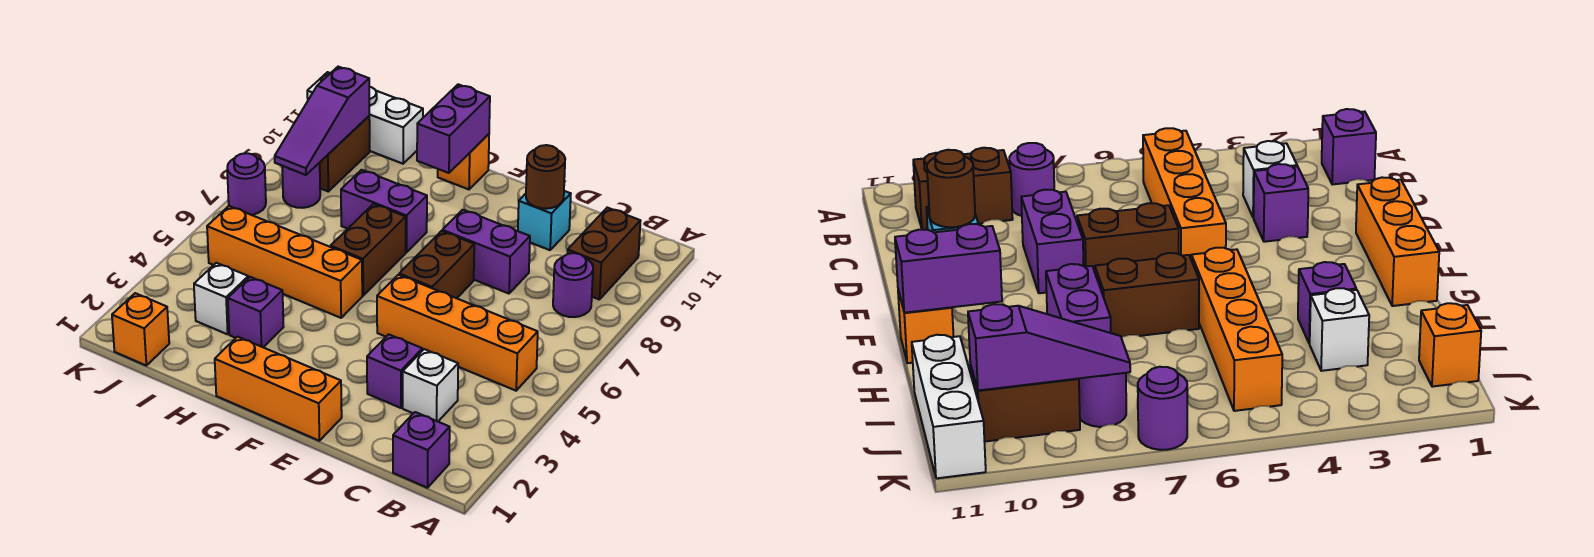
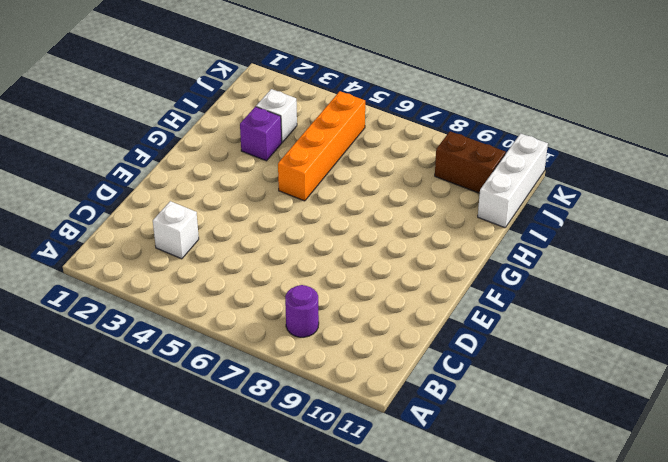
none -> purple 1x1 brick [393,412,450,488]
none -> orange 1x4 brick [377,275,538,391]
none -> brown 1x2 brick [568,208,640,300]

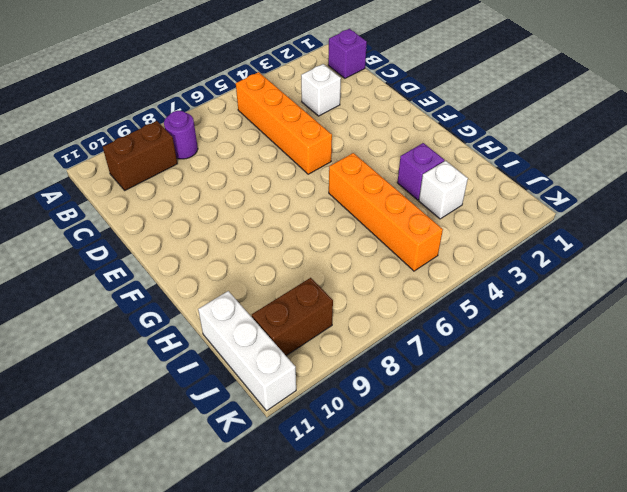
none -> purple 1x1 brick [367,334,422,408]
none -> purple 1x2 brick [442,210,530,294]
none -> cyan 1x1 brick [518,191,571,250]

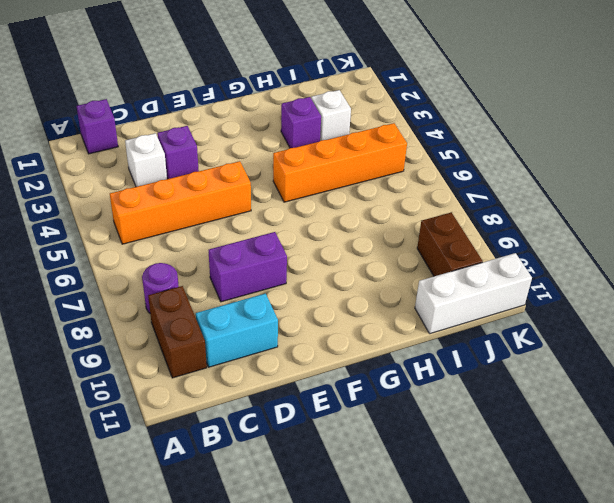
cyan 1x2 brick [196,294,278,367] -> cyan 1x1 brick [518,191,571,250]
none -> orange 1x3 brick [215,337,342,441]
none -> brown 1x2 brick [399,231,474,298]
none -> brown 1x2 brick [331,204,406,296]

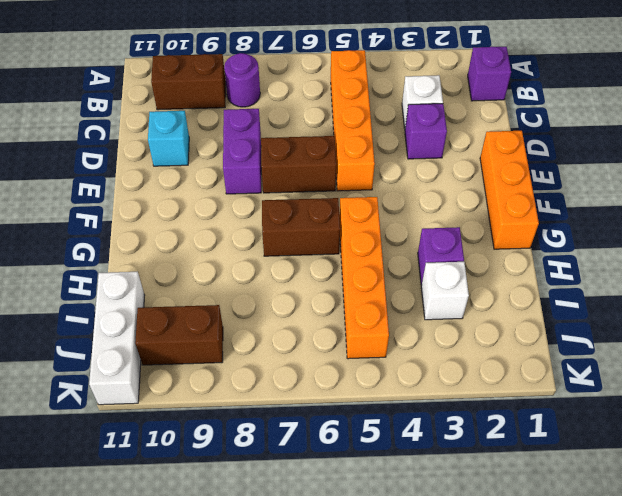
none -> purple 1x2 brick [341,170,427,252]
none -> orange 1x1 brick [438,134,489,189]
none -> orange 1x1 brick [112,293,169,365]

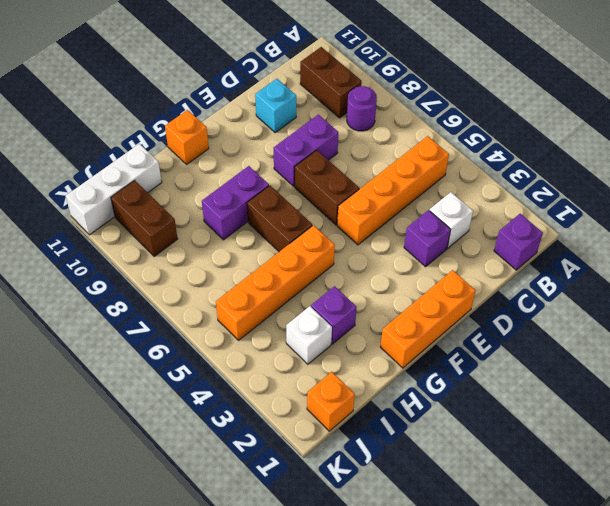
none -> purple 1x1 round brick [282,163,320,208]
none -> purple 1x1 round brick [227,153,266,215]
none -> brown 1x1 round brick [526,145,565,209]

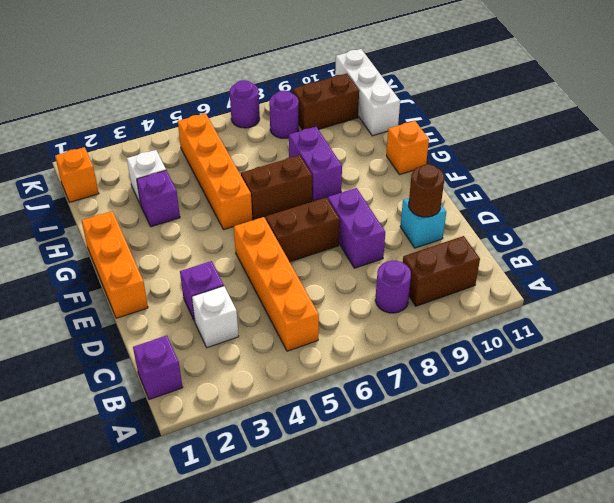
none -> purple 1x2 brick [417,84,490,173]
none -> purple 1x3 slope [275,67,369,175]

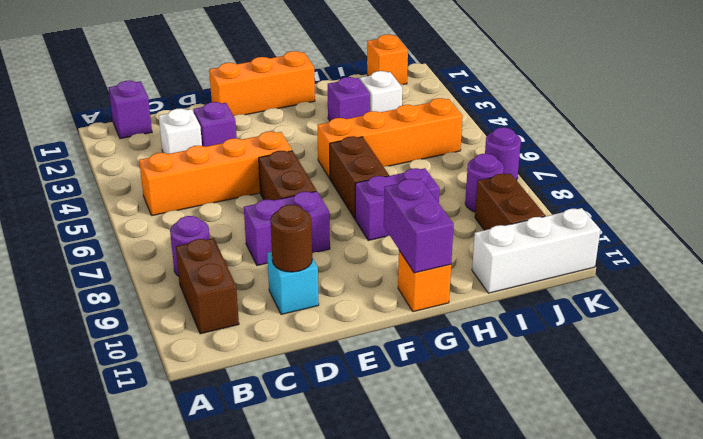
none -> purple 1x3 slope [275,67,369,175]

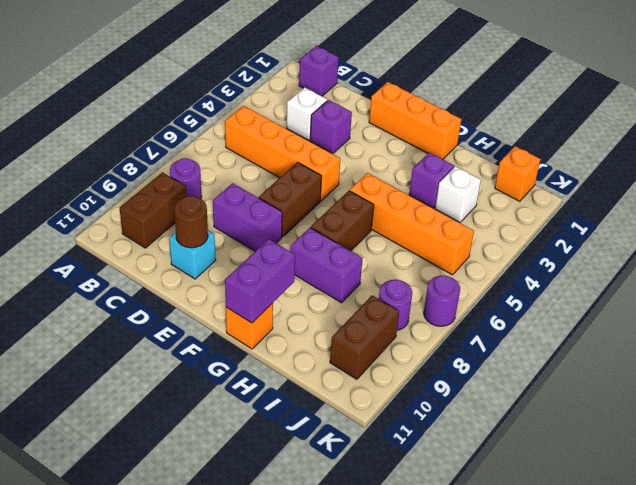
none -> white 1x3 brick [307,72,423,164]
none -> purple 1x3 slope [275,67,369,175]

